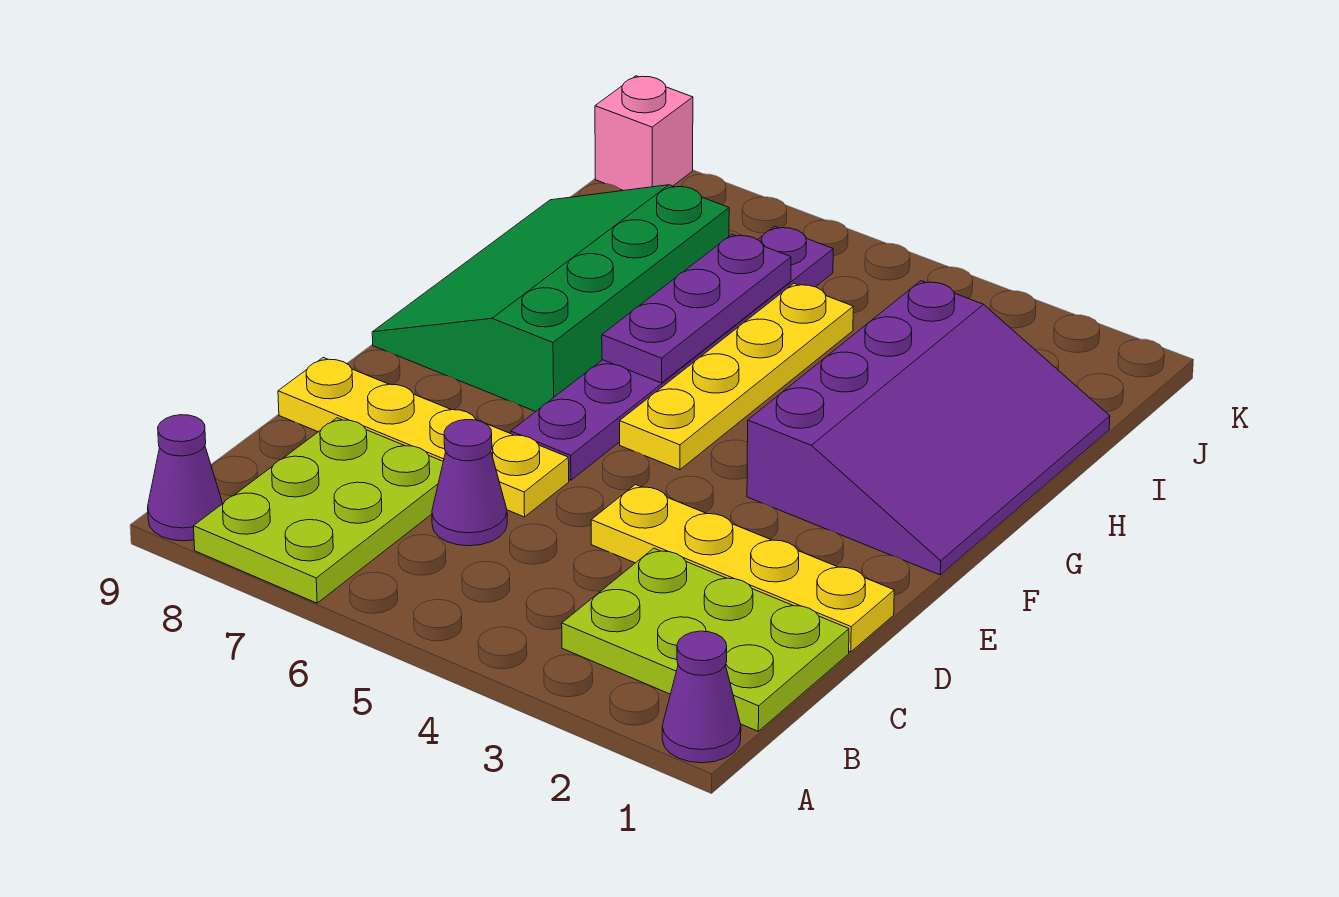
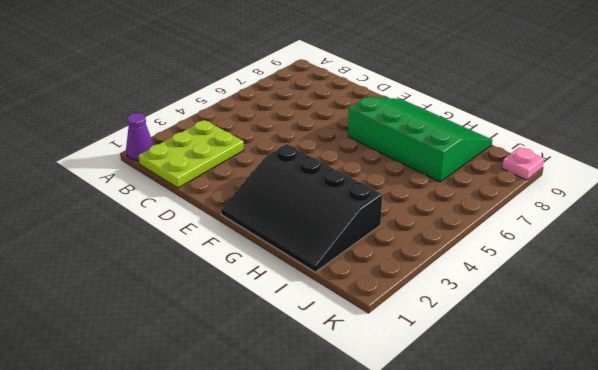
black 3x4 slope [221,144,382,272] -> purple 3x4 slope [747,281,1110,575]
pink 1x1 plate [502,147,544,180] -> pink 1x1 brick [595,76,693,191]
none -> lime 2x3 plate [194,418,443,603]
none -> purple 1x1 cone [148,415,222,541]
none -> purple 1x1 cone [432,420,507,546]

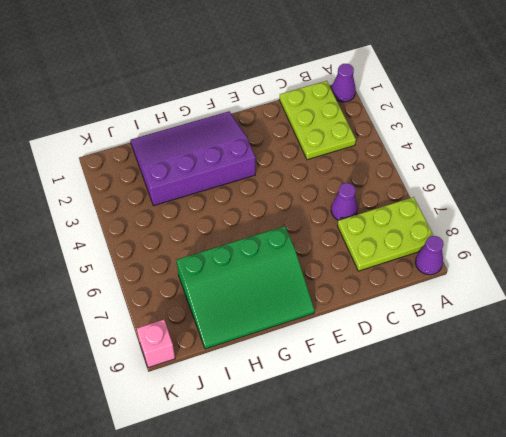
none -> yellow 1x4 plate [591,485,894,652]
none -> yellow 1x4 plate [278,358,569,517]
none -> purple 1x6 plate [511,226,833,480]

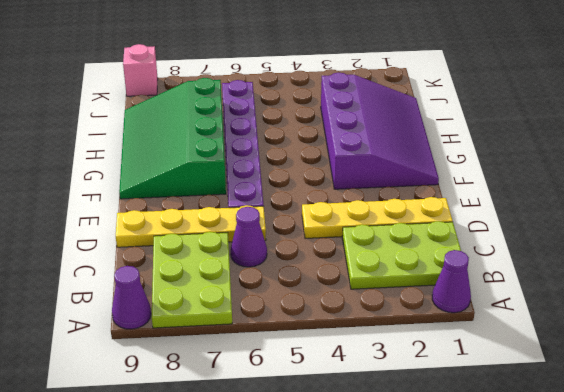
none -> yellow 1x4 plate [620,284,853,470]
none -> purple 1x3 plate [602,234,791,383]

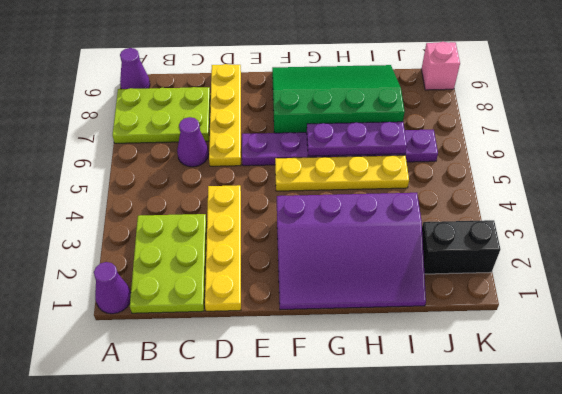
black 1x2 brick [422,220,501,274] -> none

